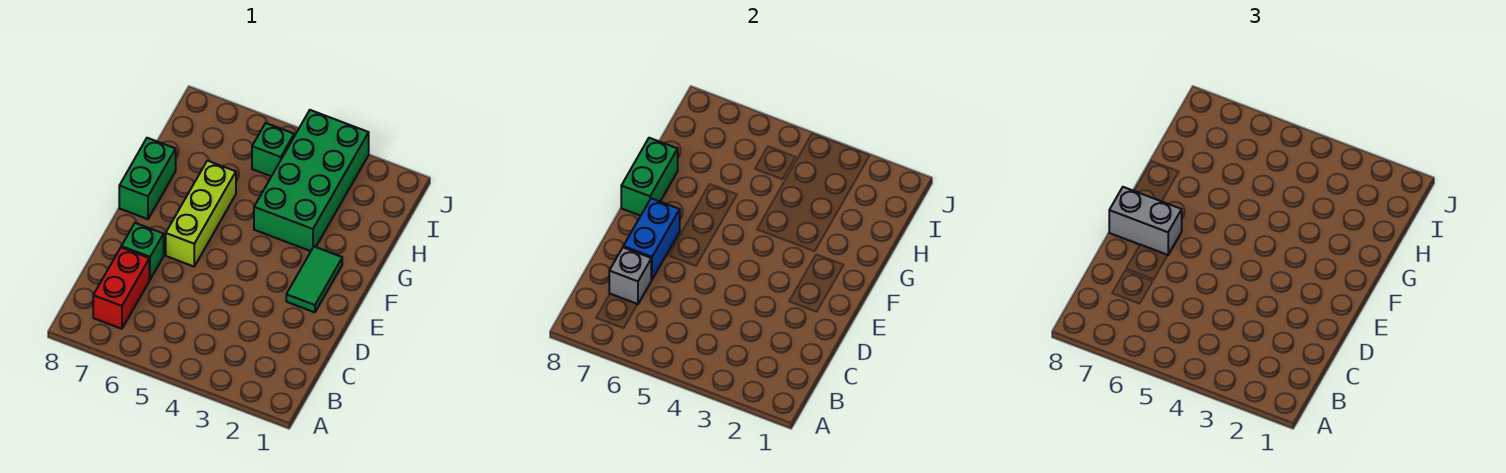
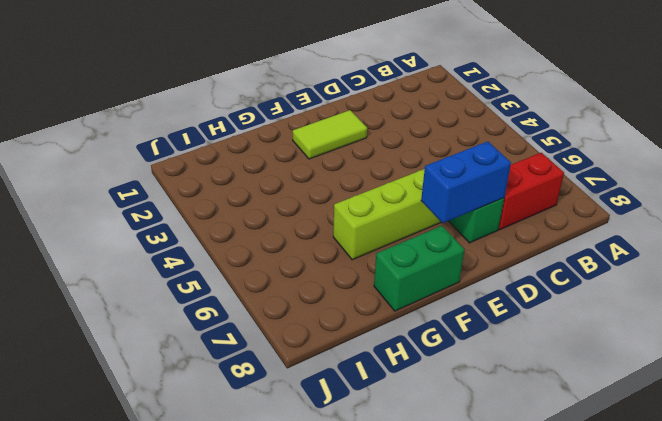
lime 1x2 tile [293,110,367,159] -> green 1x2 tile [286,247,342,312]
none -> green 2x4 brick [254,110,369,251]
none -> green 1x1 brick [252,123,294,176]

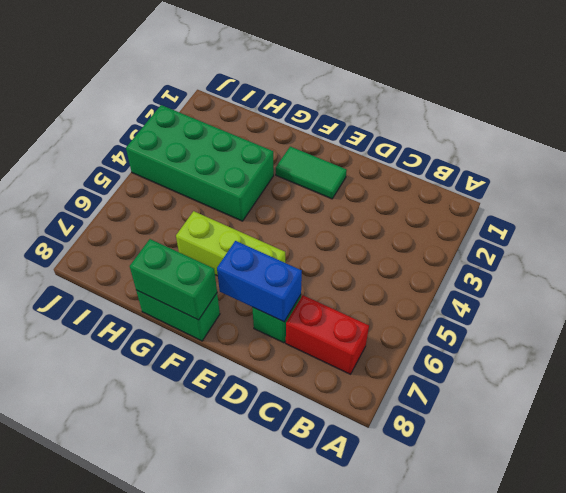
none -> green 1x1 brick [252,123,294,176]
none -> grey 1x1 brick [609,248,651,304]

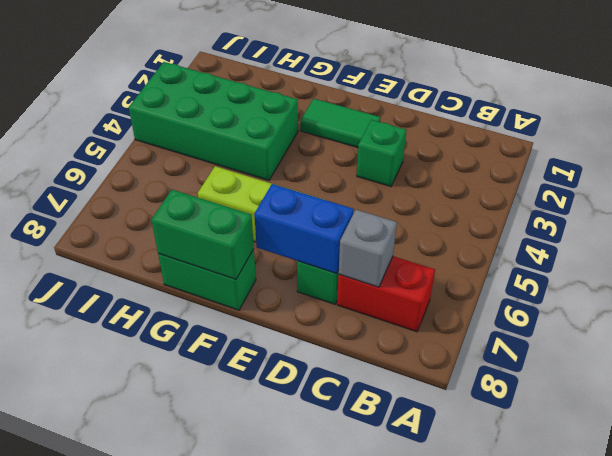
green 1x1 brick [357,120,406,187] -> green 1x1 brick moved to [252,123,294,176]
none -> grey 1x2 brick [1109,187,1182,255]

